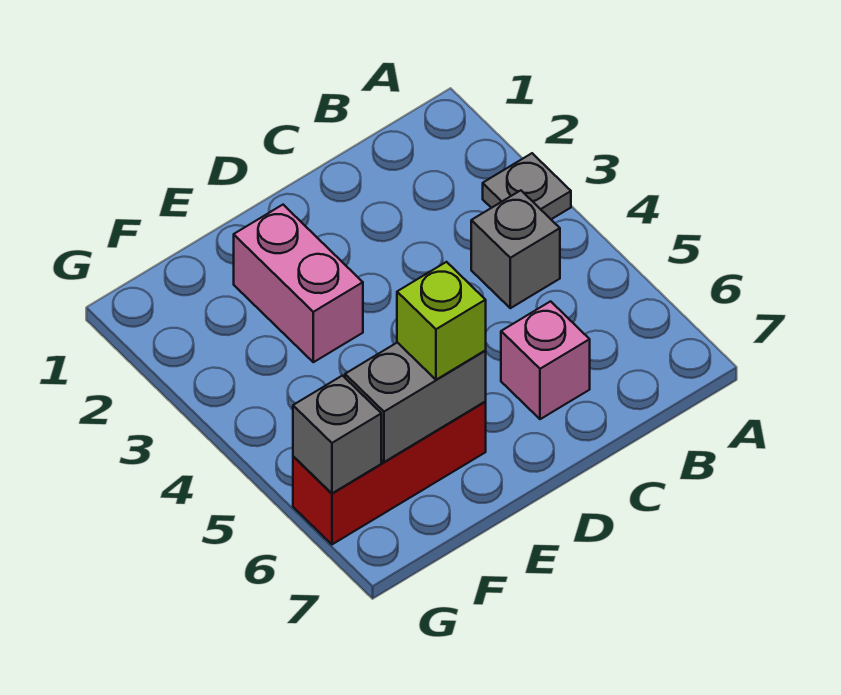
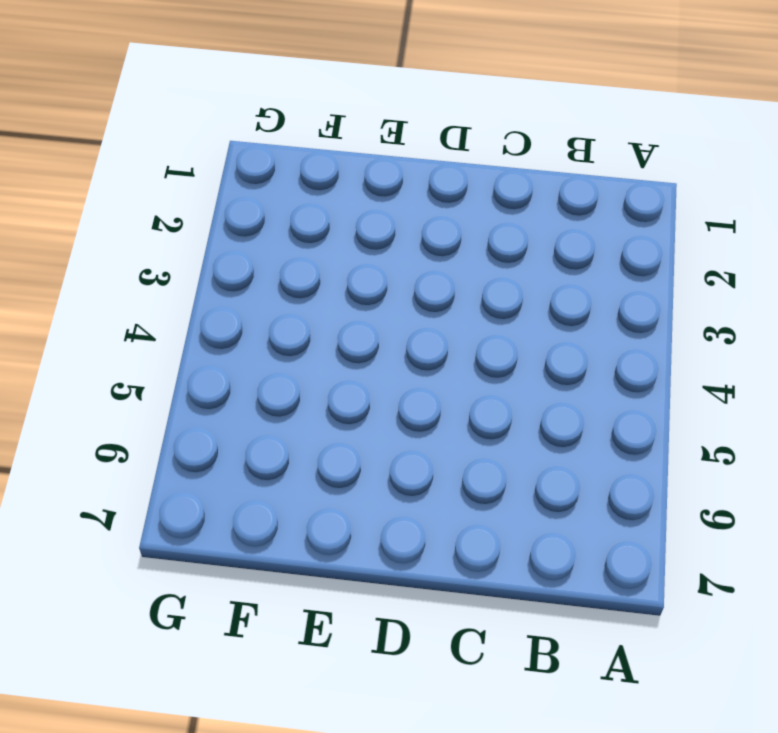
none -> grey 1x1 plate [483,153,571,219]
none -> grey 1x1 brick [471,190,560,308]

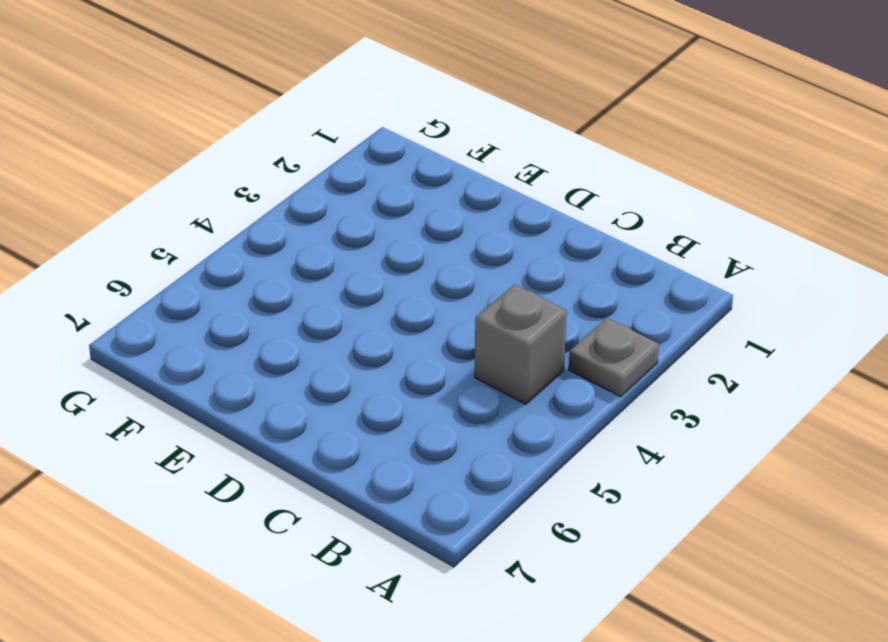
none -> pink 1x1 brick [501,301,590,419]
none -> pink 1x2 brick [234,205,363,362]

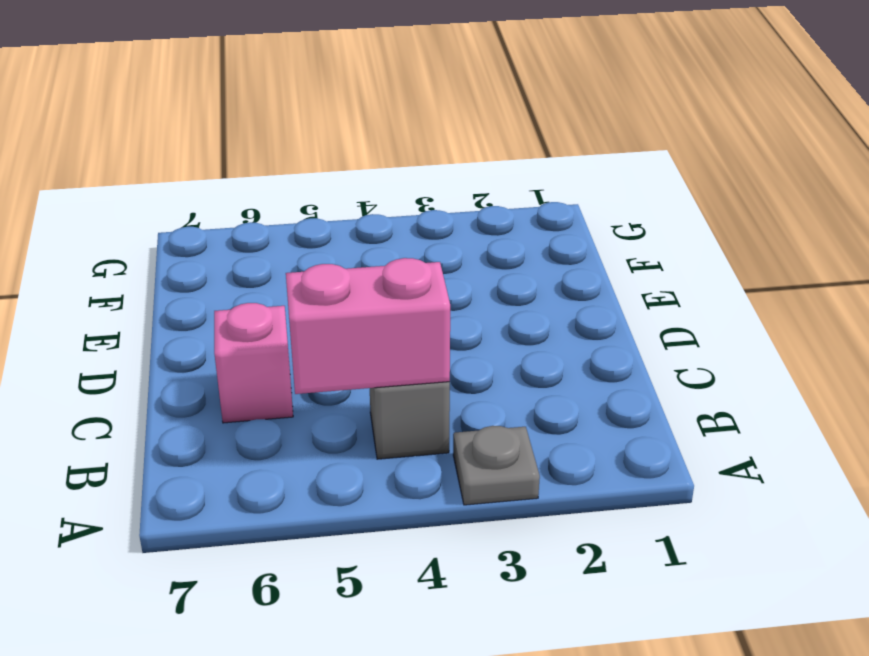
pink 1x2 brick [286,258,450,394] -> pink 1x2 brick moved to [234,205,363,362]
none -> red 1x3 brick [293,402,486,544]
none -> grey 1x2 brick [345,342,486,462]

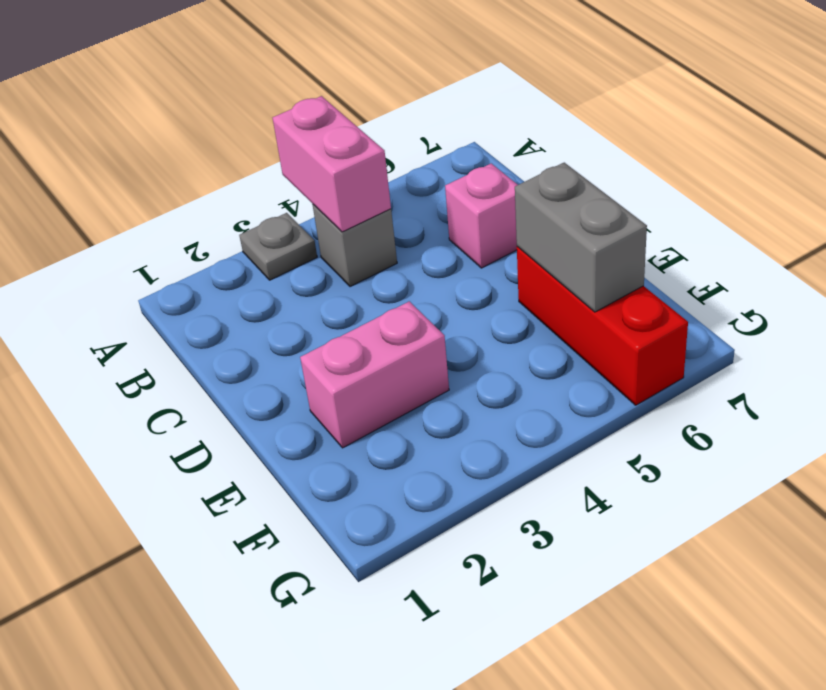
pink 1x2 brick [273,96,391,232] -> none
none -> grey 1x1 brick [293,375,381,493]
none -> lime 1x1 brick [397,262,486,380]

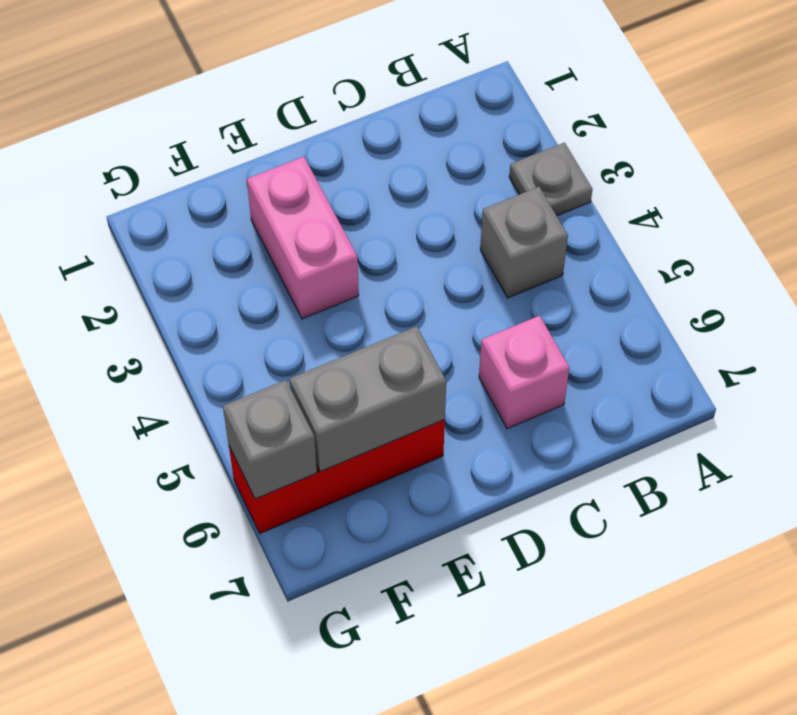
none -> lime 1x1 brick [397,262,486,380]

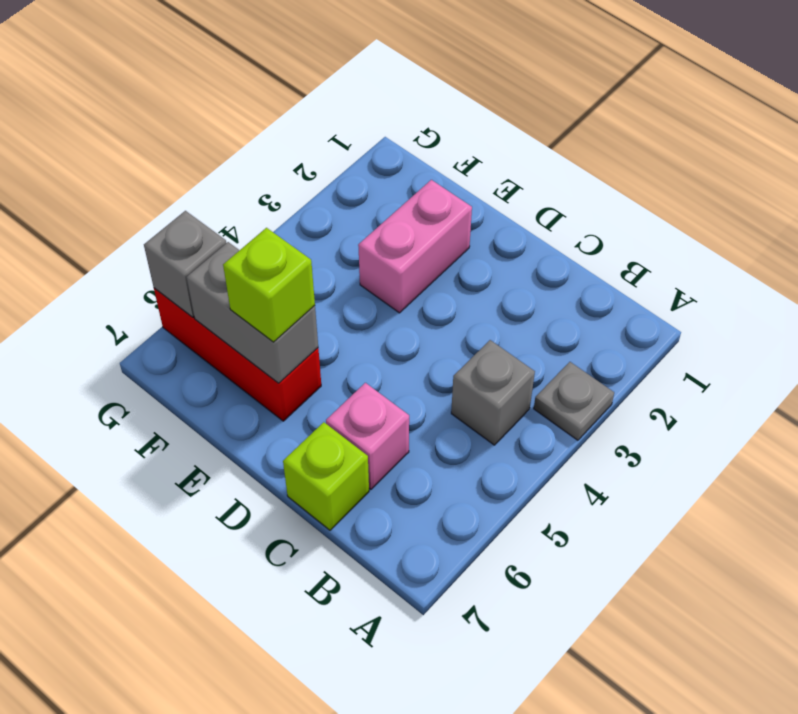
lime 1x1 brick [283,422,369,530] -> none

